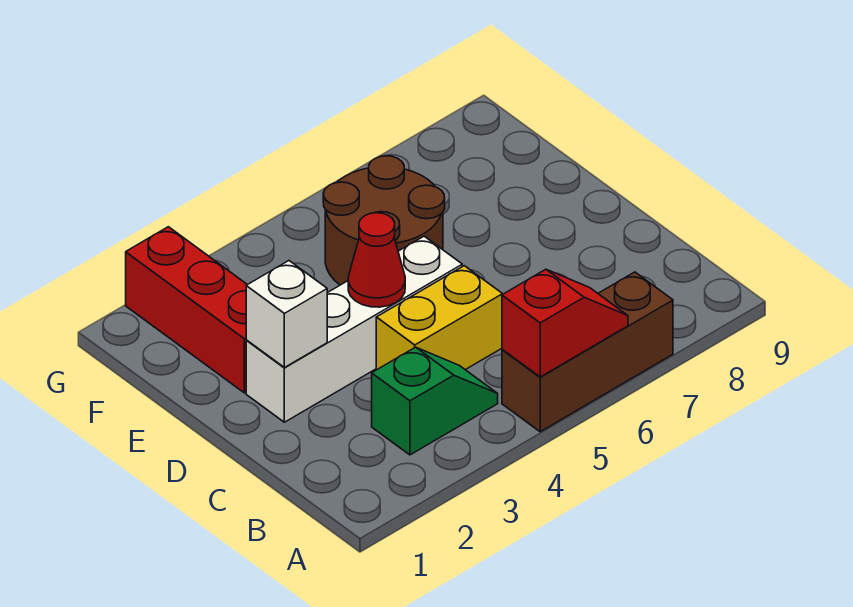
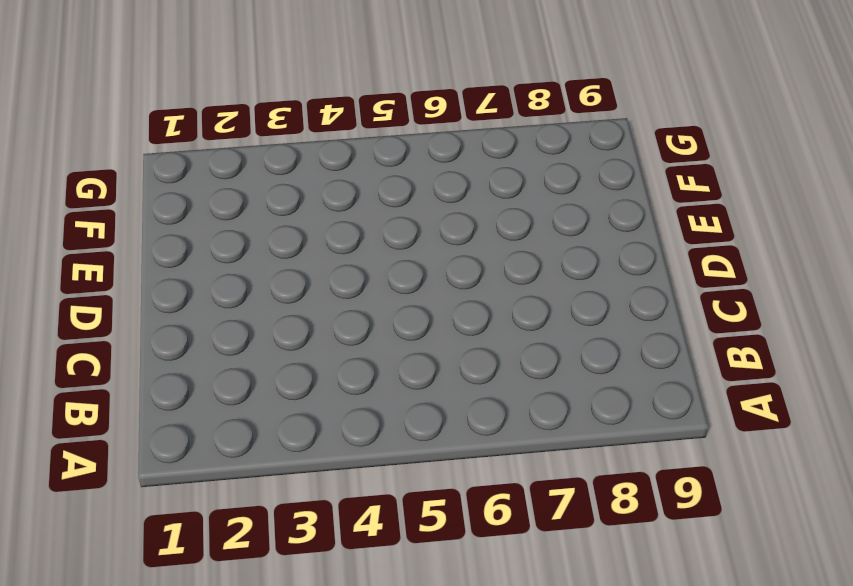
none -> brown 1x3 brick [502,272,673,432]
none -> green 1x2 slope [372,347,498,455]

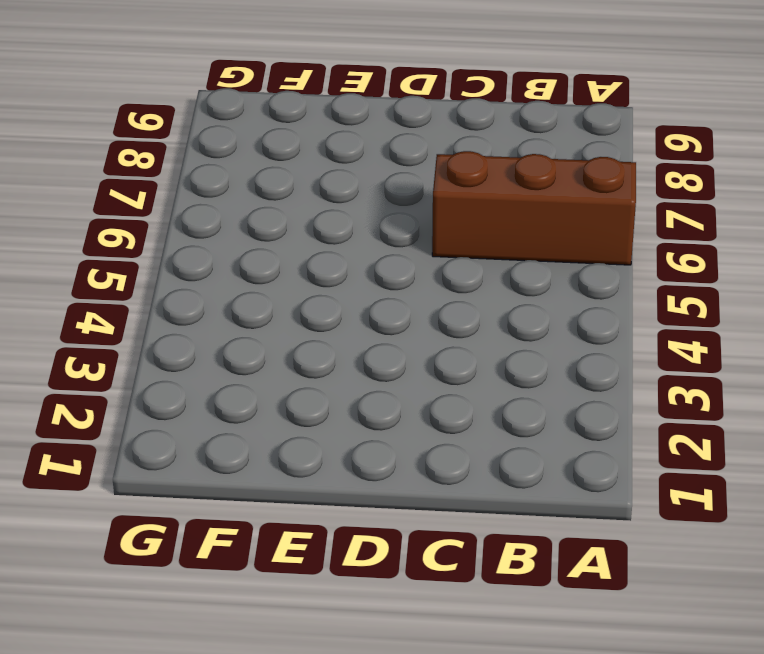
brown 1x3 brick [432,151,636,265] -> brown 1x3 brick turned to [502,272,673,432]
none -> green 1x2 slope [372,347,498,455]
none -> yellow 1x2 brick [376,266,503,370]

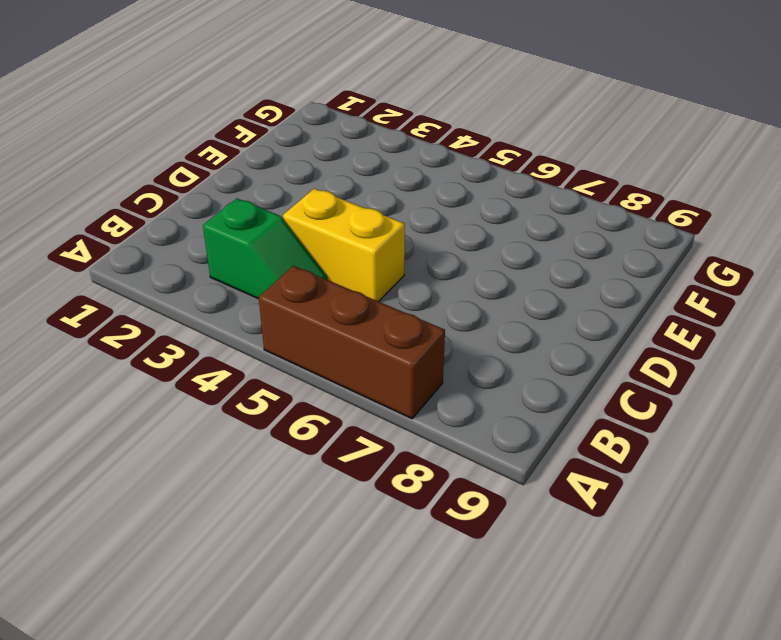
none -> white 1x4 brick [246,236,462,422]
none -> red 1x3 brick [126,227,247,393]

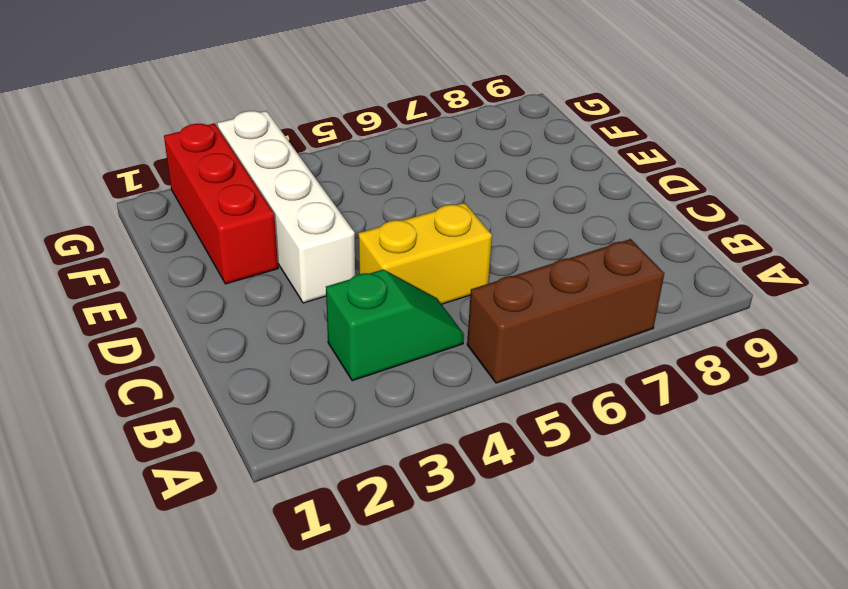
white 1x4 brick [217,111,355,303] -> white 1x4 brick turned to [246,236,462,422]
none -> brown 2x2 round brick [323,156,445,285]
none -> red 1x2 slope [502,269,628,377]

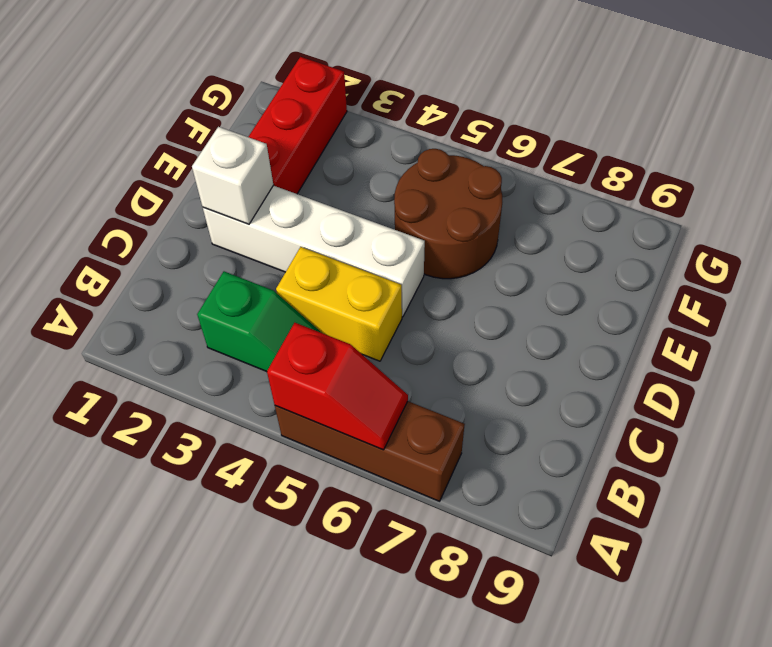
none -> red 1x1 cone [348,213,405,307]

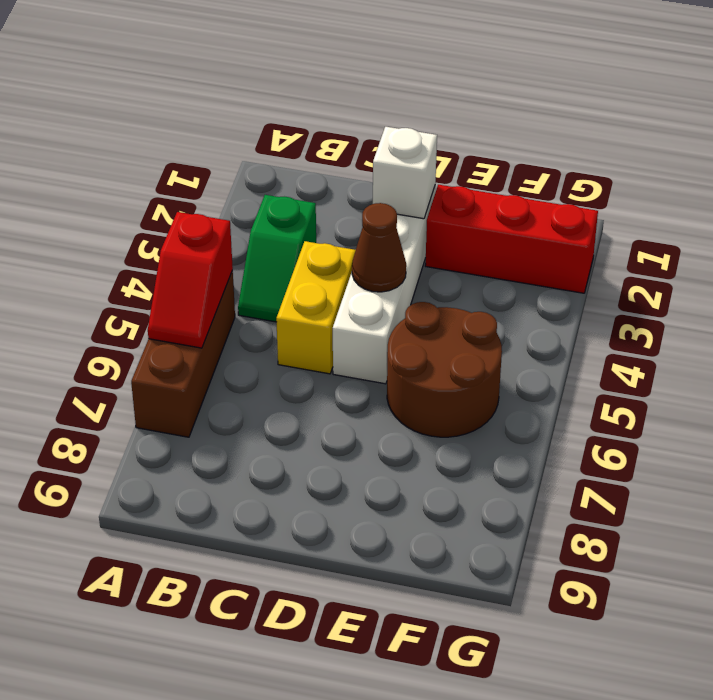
brown 1x1 cone [352,203,406,292] -> red 1x1 cone [348,213,405,307]

